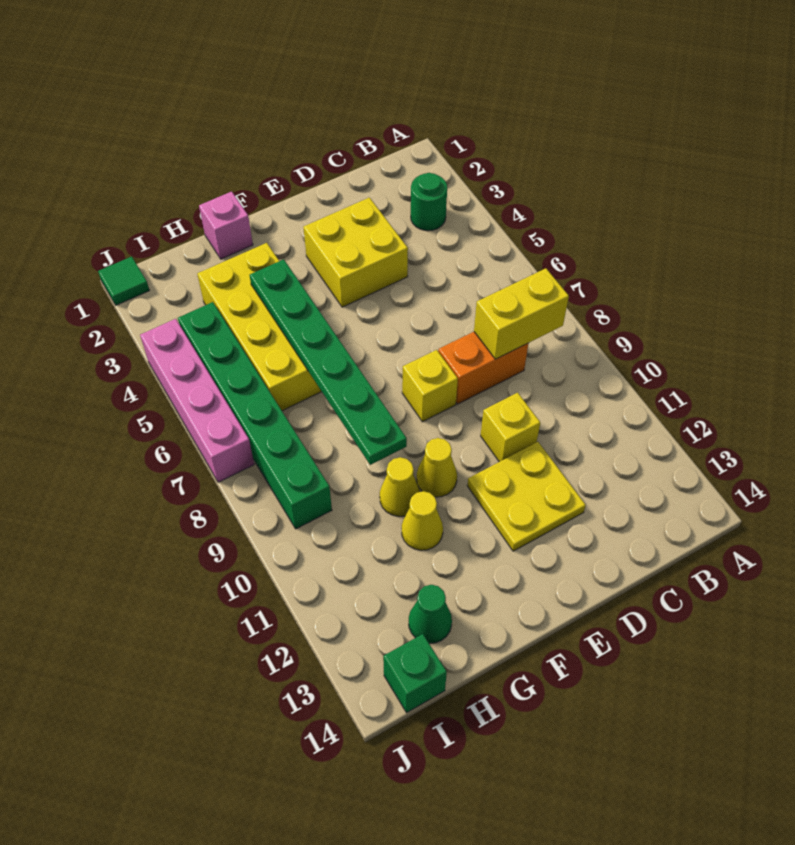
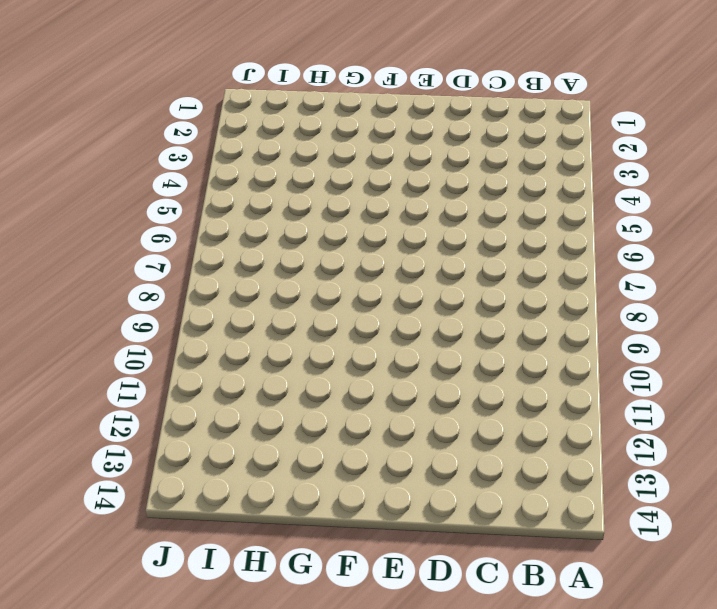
none -> green 1x1 round brick [411,173,447,231]
none -> orange 1x2 brick [438,332,528,404]
none -> yellow 2x2 brick [303,198,408,307]

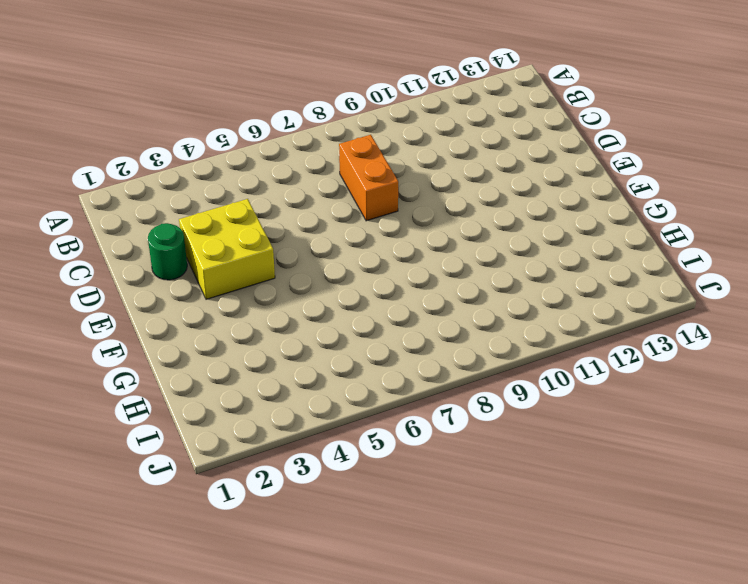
green 1x1 round brick [148,223,187,280] -> green 1x1 round brick moved to [411,173,447,231]
none -> yellow 1x1 brick [481,393,540,462]
none -> yellow 2x2 plate [467,442,586,551]
none -> yellow 1x1 brick [402,350,458,422]

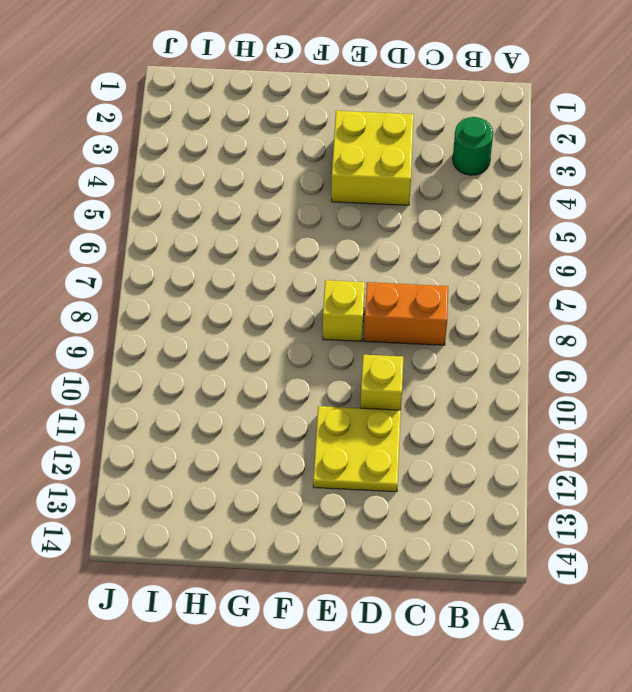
none -> yellow 1x1 cone [417,438,457,497]
none -> pink 1x1 brick [199,191,253,259]
none -> yellow 2x4 brick [197,243,322,411]

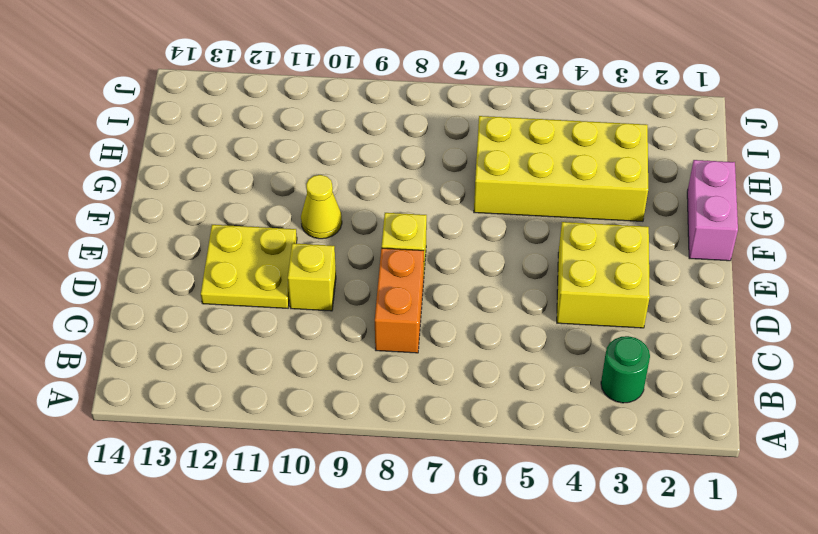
pink 1x2 brick [687,160,738,261] -> pink 1x1 brick [199,191,253,259]
none -> yellow 1x1 cone [380,457,420,516]
none -> yellow 1x1 cone [402,491,443,550]
none -> green 1x1 cone [409,585,452,643]

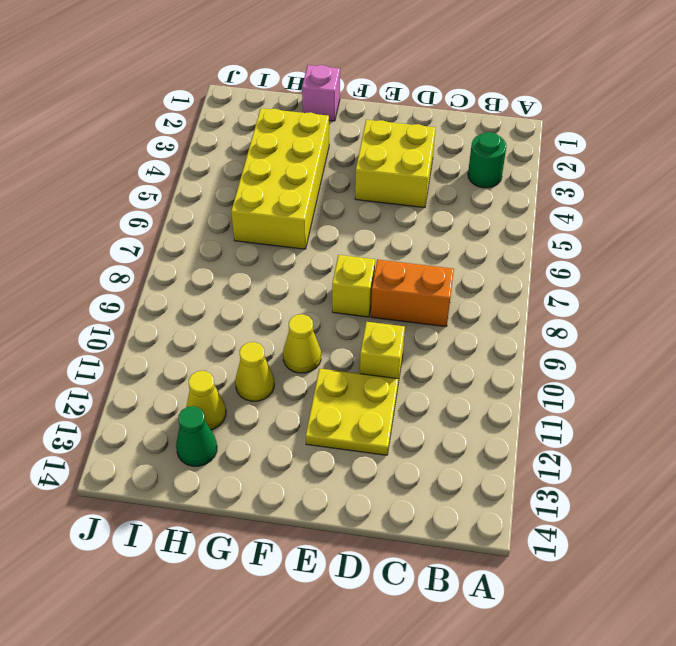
yellow 1x1 cone [186,371,226,430] -> yellow 1x1 cone moved to [380,457,420,516]
none -> green 1x6 brick [178,302,332,529]
none -> green 1x1 brick [383,634,447,713]
none -> green 1x1 tile [98,257,149,305]

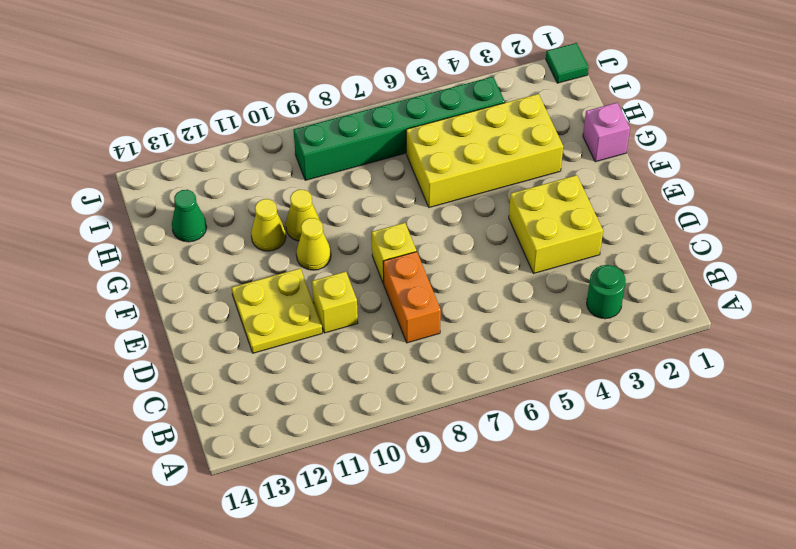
none -> green 1x1 brick [383,634,447,713]
none -> pink 1x4 brick [140,319,254,482]
none -> yellow 1x2 brick [474,268,569,359]

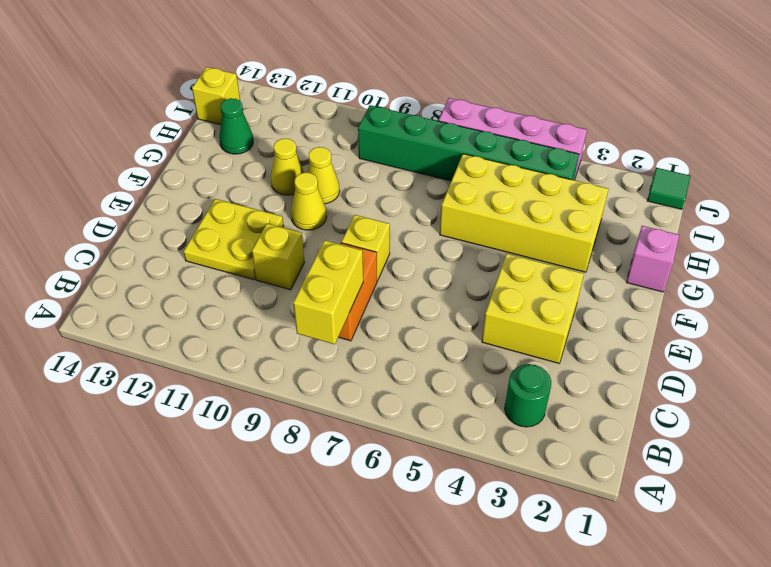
yellow 1x1 brick [192,67,240,125] -> green 1x1 brick [383,634,447,713]
none -> green 1x6 plate [250,259,407,465]

